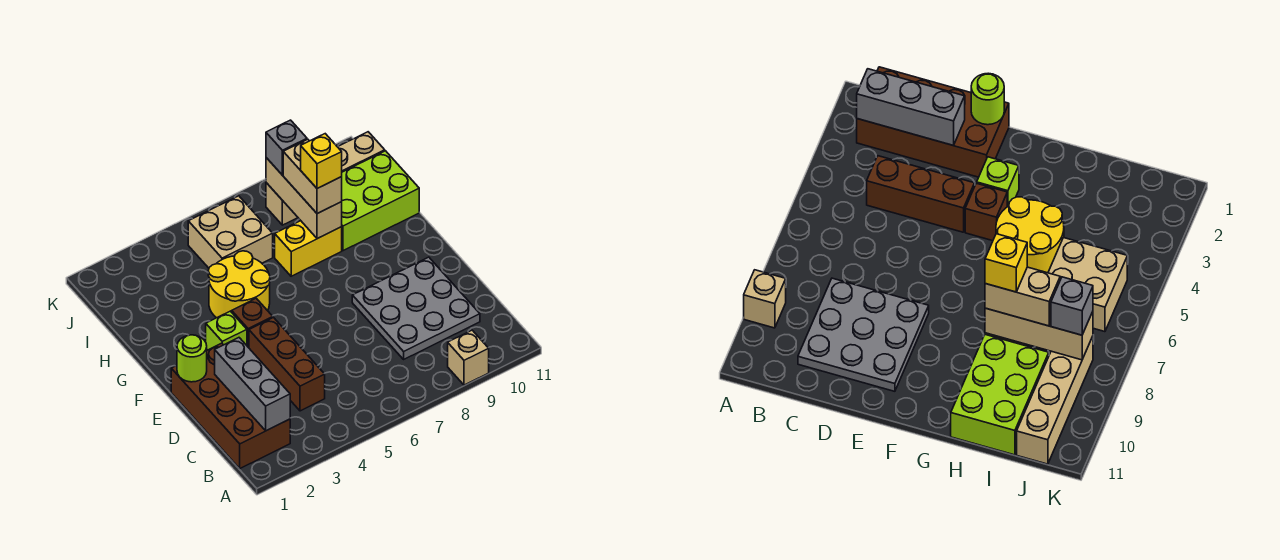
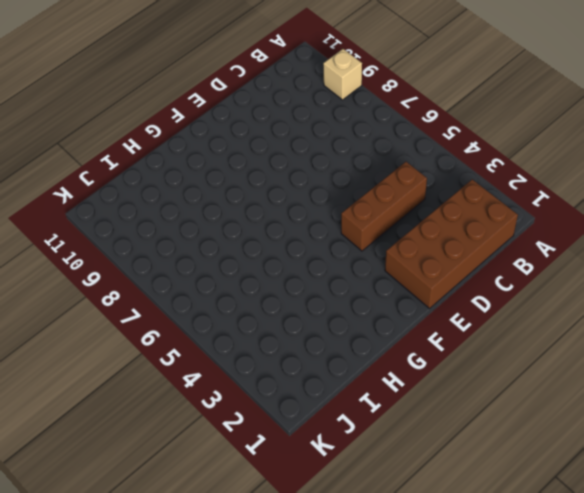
none -> grey 3x3 plate [352,257,480,359]
none -> lime 1x1 brick [206,311,247,350]
none -> brown 1x1 brick [232,298,273,348]

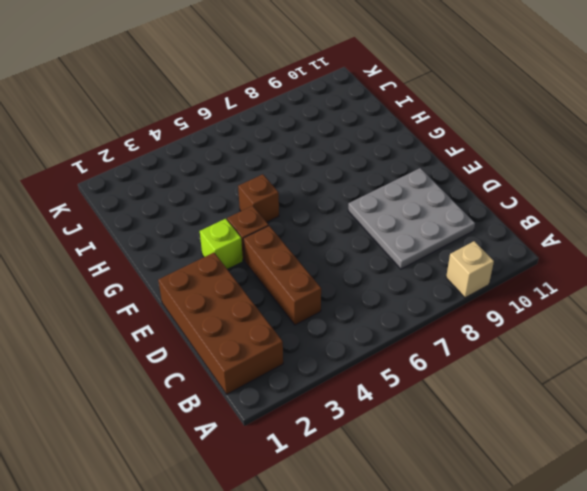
brown 1x1 brick [238,174,279,222] -> yellow 2x2 round brick [208,251,270,318]
none -> yellow 1x2 brick [275,221,342,276]
none -> lime 2x3 brick [341,151,419,251]
none -> tan 2x2 brick [188,196,273,268]

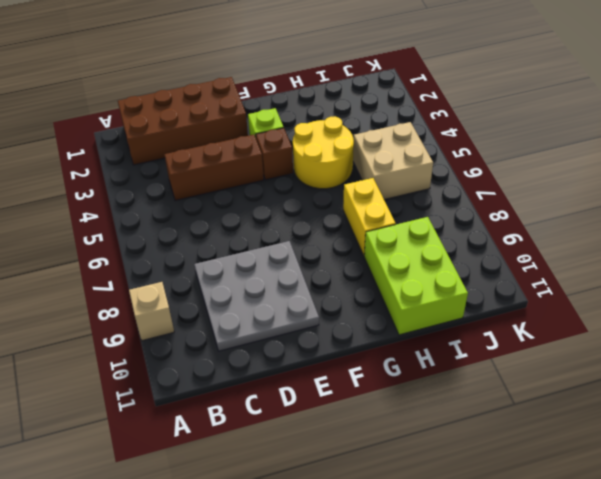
none -> tan 1x4 brick [266,132,385,225]
none -> grey 1x3 brick [215,338,290,431]
none -> lime 1x1 round brick [177,335,207,382]

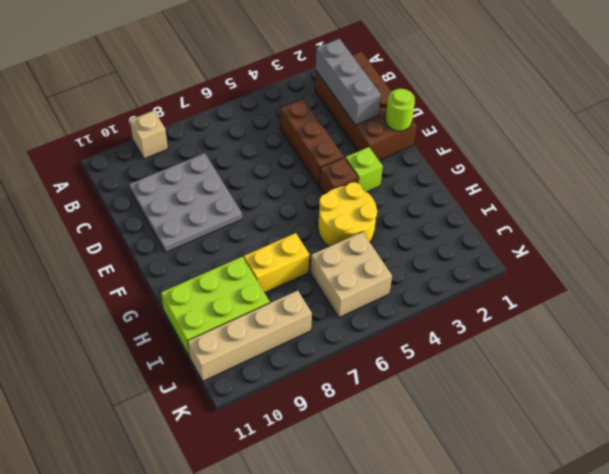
none -> tan 1x3 brick [266,158,342,239]
none -> tan 1x2 brick [283,139,342,214]
none -> grey 1x1 brick [266,120,307,175]

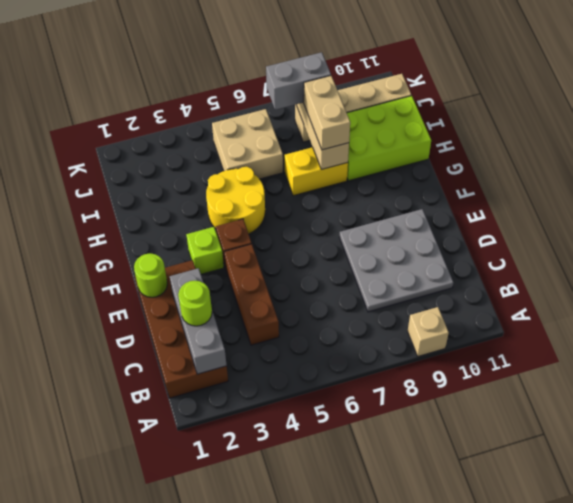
lime 1x1 round brick [178,281,212,326] -> none
grey 1x2 brick [266,52,331,110] -> grey 1x1 brick [266,120,307,175]
none -> yellow 1x1 brick [301,134,342,188]

